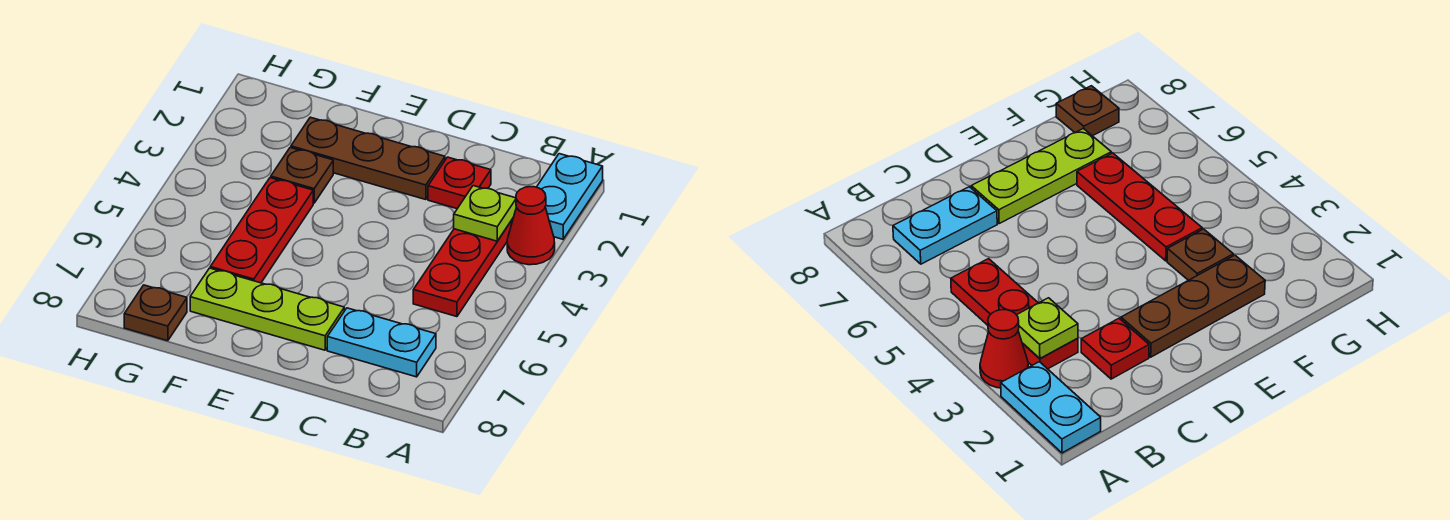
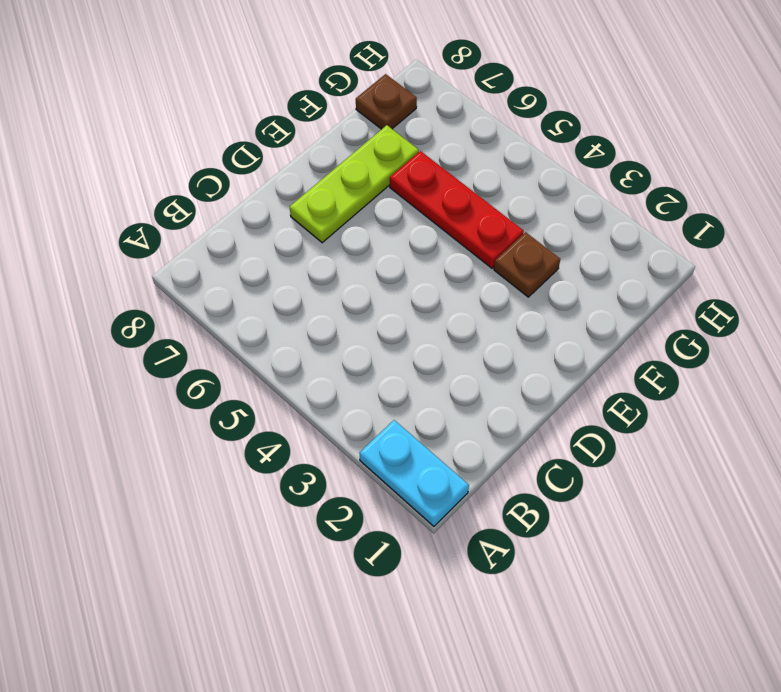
none -> red 1x1 cone [507,187,555,265]
none -> red 1x3 plate [413,219,513,317]

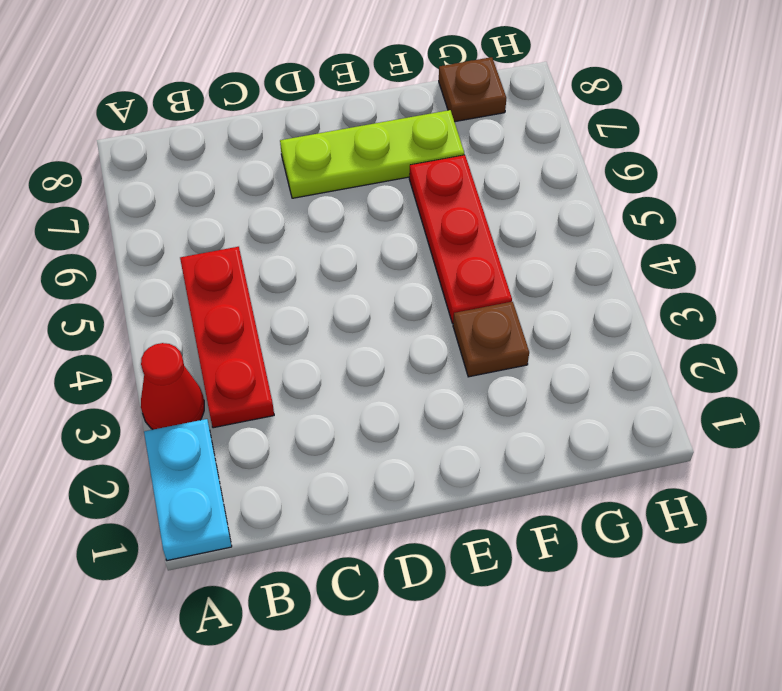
none -> cyan 1x2 plate [327,308,436,377]
none -> red 1x1 plate [428,157,491,209]

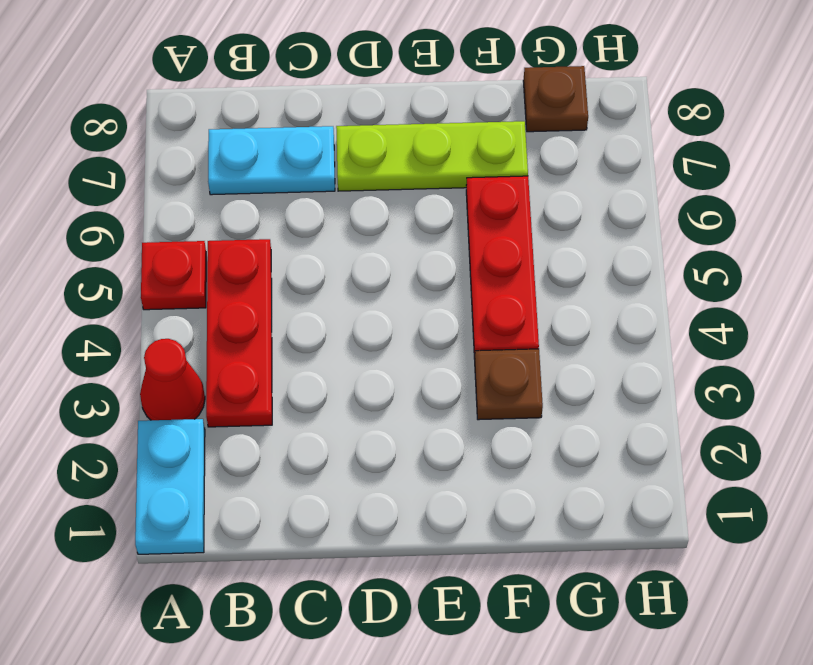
red 1x1 plate [141,241,206,310] -> red 1x1 plate moved to [428,157,491,209]
none -> brown 1x3 plate [291,117,445,200]
none -> lime 1x1 plate [454,186,516,241]

